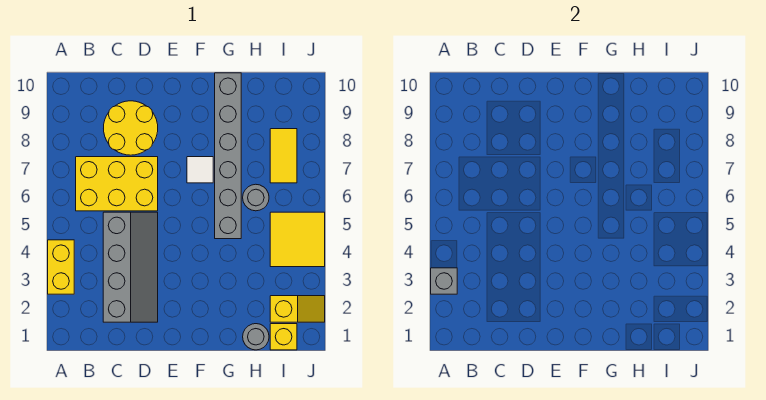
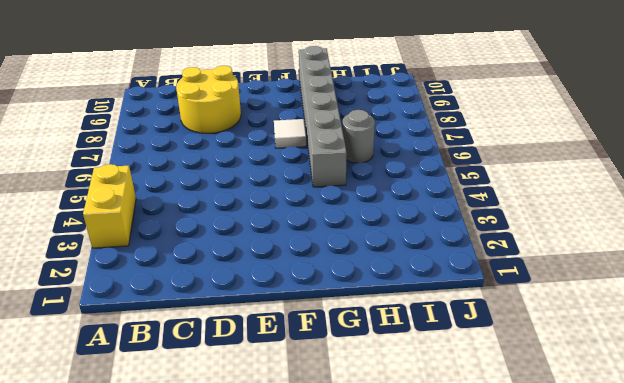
none -> yellow 2x3 brick [76,157,158,211]
none -> grey 2x4 slope [103,212,158,322]
none -> grey 1x1 round brick [243,324,269,350]

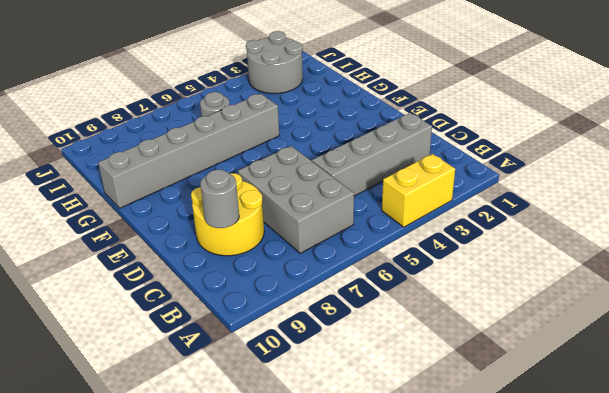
grey 2x3 brick [238,146,354,253] -> yellow 2x3 brick [76,157,158,211]
grey 1x1 round brick [200,170,239,228] -> grey 1x1 round brick moved to [243,324,269,350]
grey 2x2 round brick [246,31,303,93] -> yellow 1x2 slope [270,296,325,322]
none -> white 1x1 tile [187,157,213,183]
none -> yellow 1x1 brick [270,324,297,350]
none -> yellow 2x2 tile [270,212,325,267]

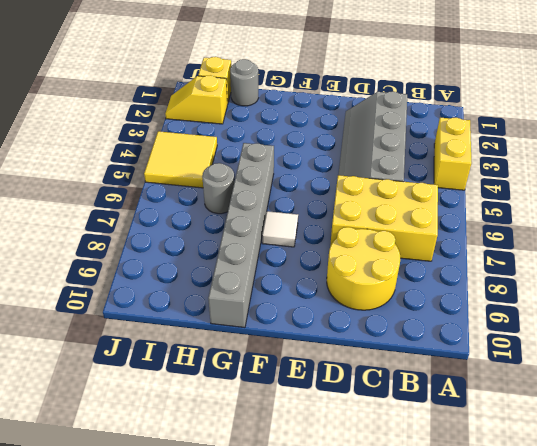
none -> yellow 1x2 tile [270,129,297,183]
none -> grey 1x1 brick [431,268,457,294]

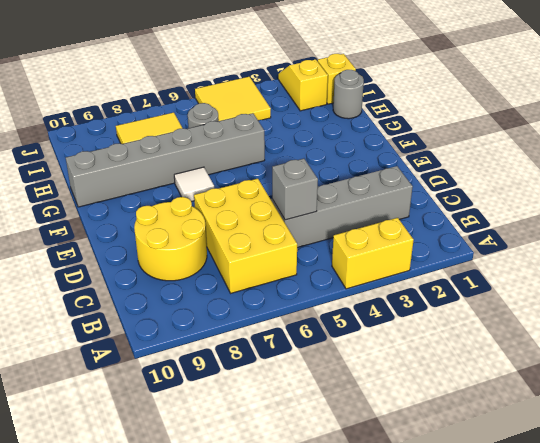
grey 1x1 brick [272,159,318,220] -> grey 1x1 brick moved to [431,268,457,294]

